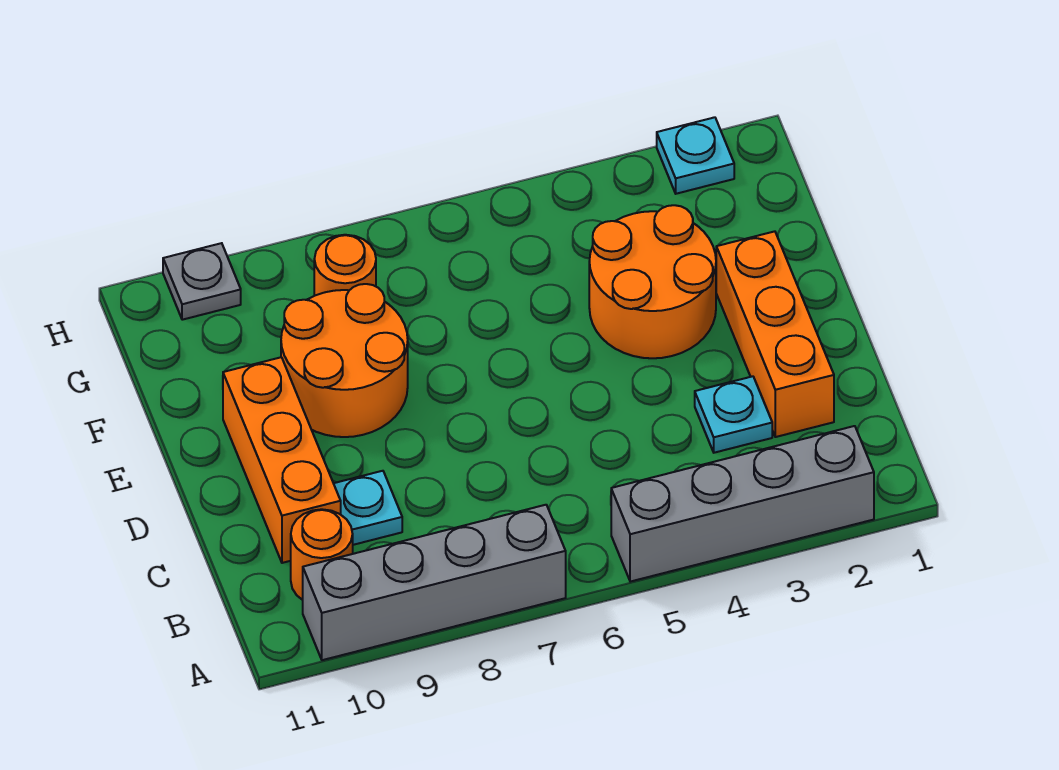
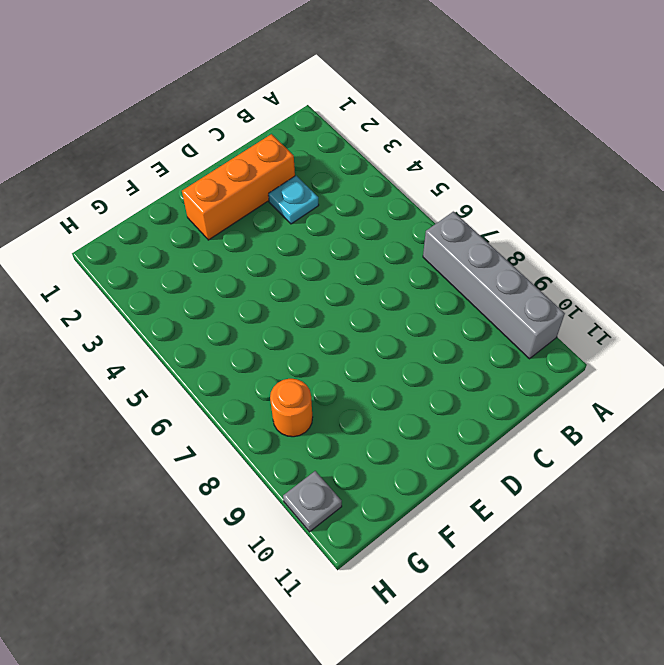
none -> grey 1x4 brick [611,426,874,582]
none -> orange 1x1 round brick [291,509,353,600]
none -> cyan 1x1 plate [334,471,402,545]

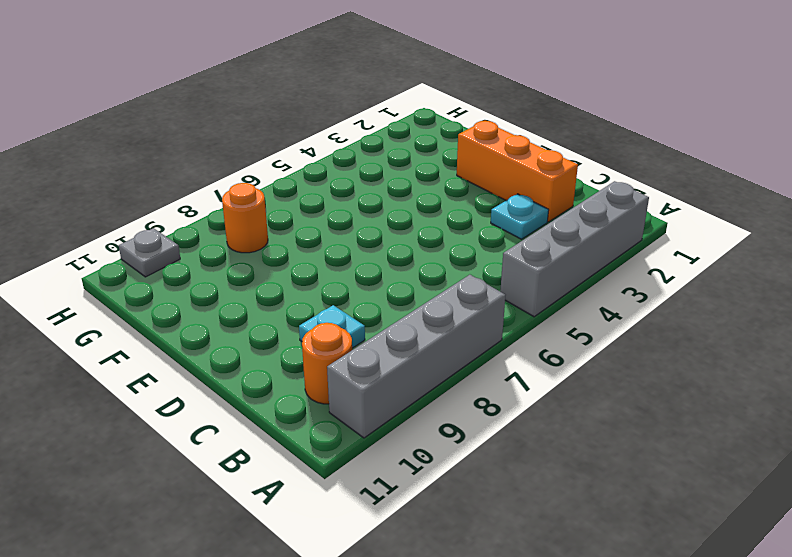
none -> orange 1x3 brick [223,357,341,563]
none -> orange 2x2 round brick [589,205,716,358]
none -> orange 2x2 round brick [281,284,408,437]

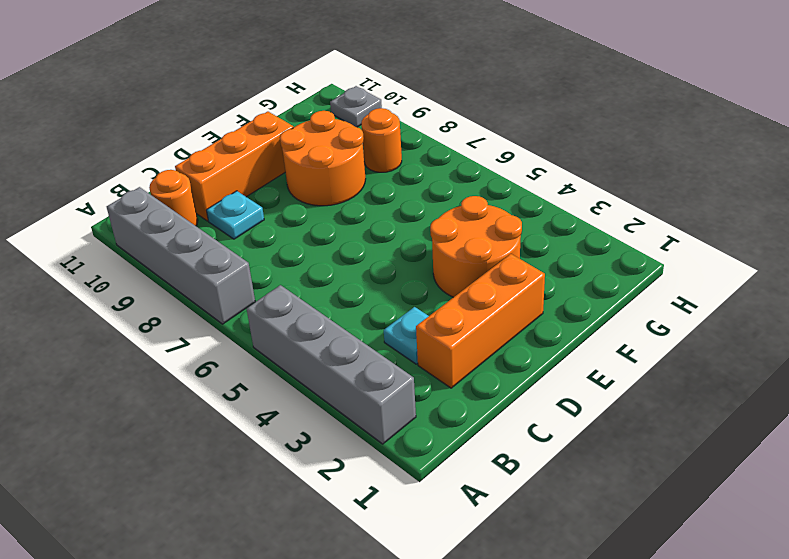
none -> cyan 1x1 plate [657,117,734,194]

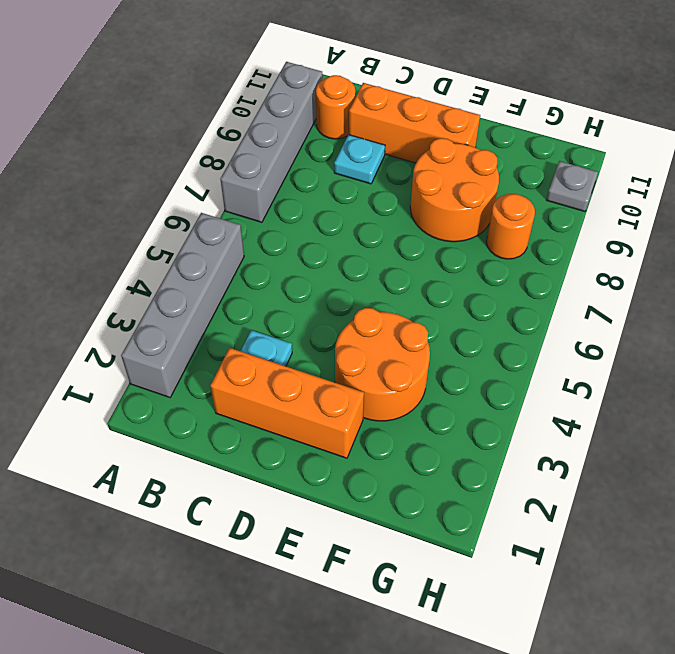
none -> cyan 1x1 plate [657,117,734,194]

